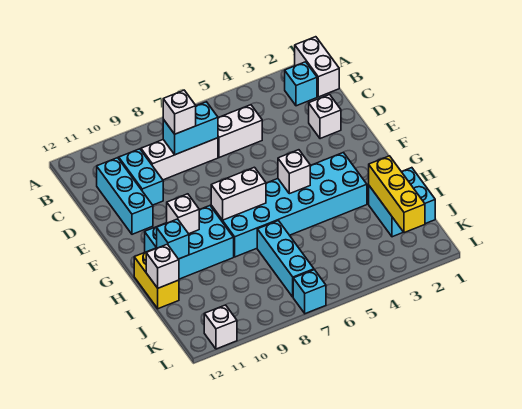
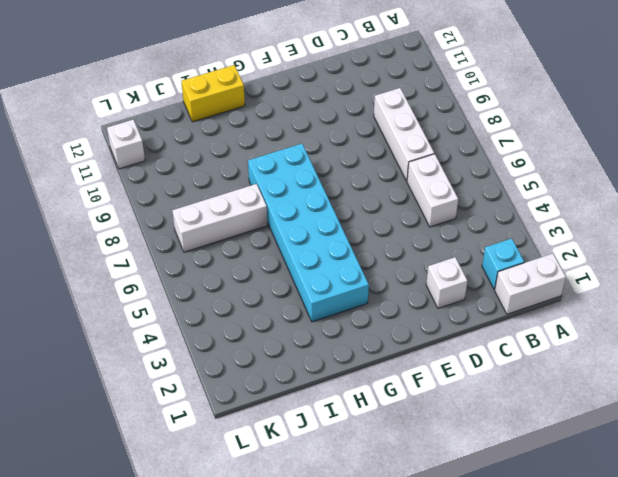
white 1x3 brick [172,184,267,252] -> cyan 1x3 brick [257,221,314,297]
none -> cyan 1x2 brick [119,149,163,205]
none -> cyan 1x3 brick [97,158,153,234]
none -> cyan 2x3 brick [145,206,234,279]

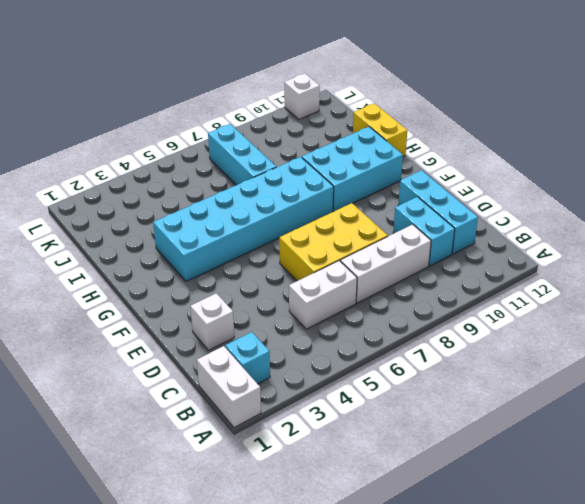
yellow 2x3 brick [279,203,388,281] -> none
none -> cyan 2x2 brick [369,168,435,237]
none -> cyan 1x1 brick [293,270,326,314]
none -> cyan 1x2 brick [163,102,218,155]

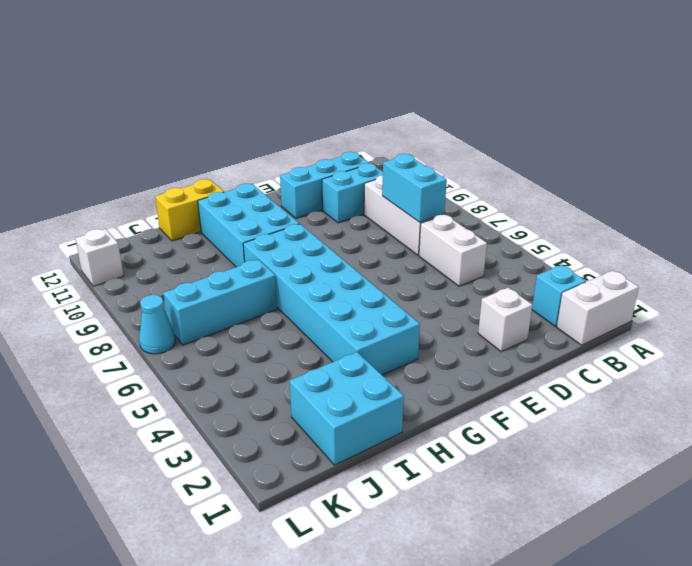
cyan 1x1 cone [139,295,175,354] -> cyan 1x1 brick [293,270,326,314]
none -> white 1x1 brick [278,150,310,194]
none -> white 1x2 brick [211,167,266,220]
none -> white 1x1 brick [167,194,199,234]

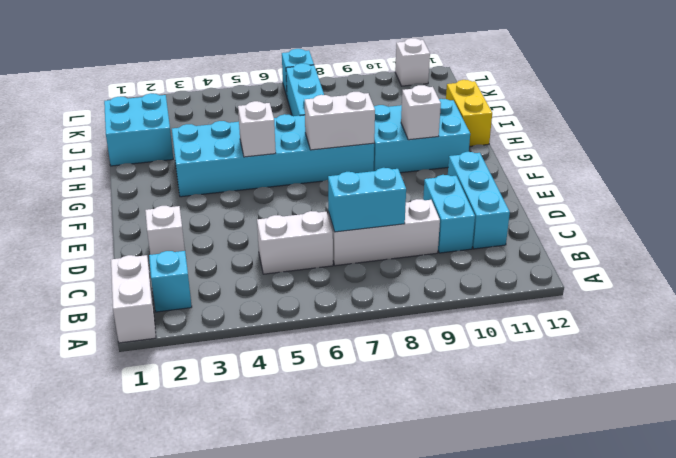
none -> cyan 1x1 brick [157,219,189,259]
none -> yellow 1x3 brick [369,156,425,233]
none -> white 1x1 brick [146,244,179,288]

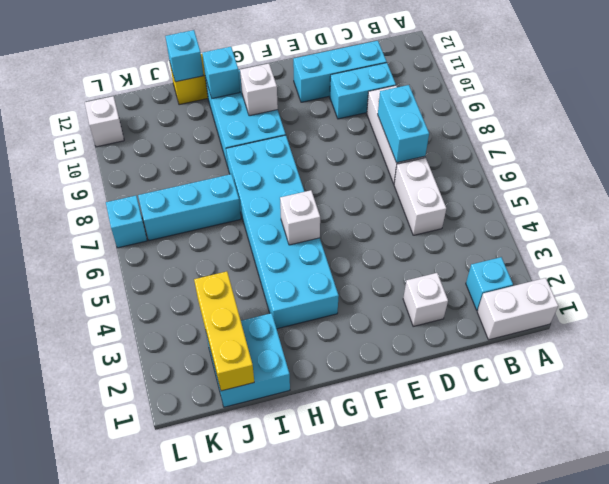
cyan 1x1 brick [165,30,204,82] -> white 1x1 brick [146,244,179,288]
yellow 1x3 brick [194,271,254,391] -> yellow 1x3 brick turned to [369,156,425,233]
none -> white 1x2 brick [211,167,266,220]
none -> white 1x1 brick [163,90,196,134]

